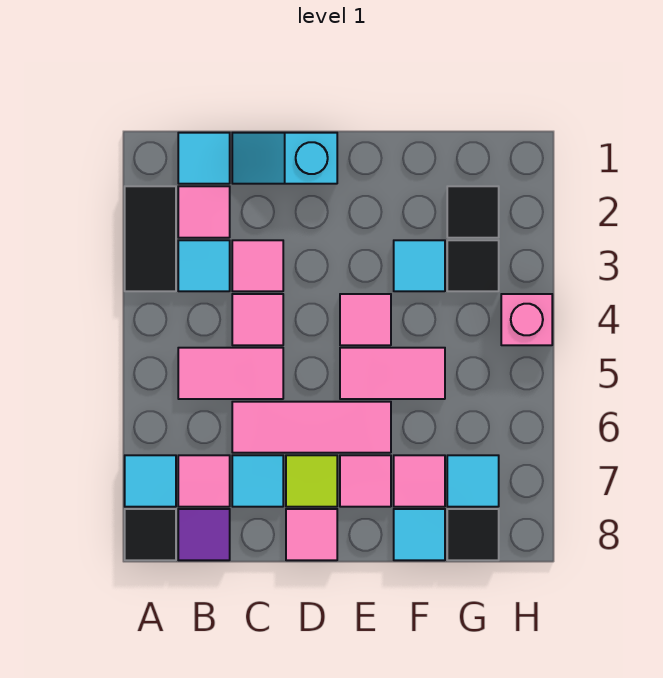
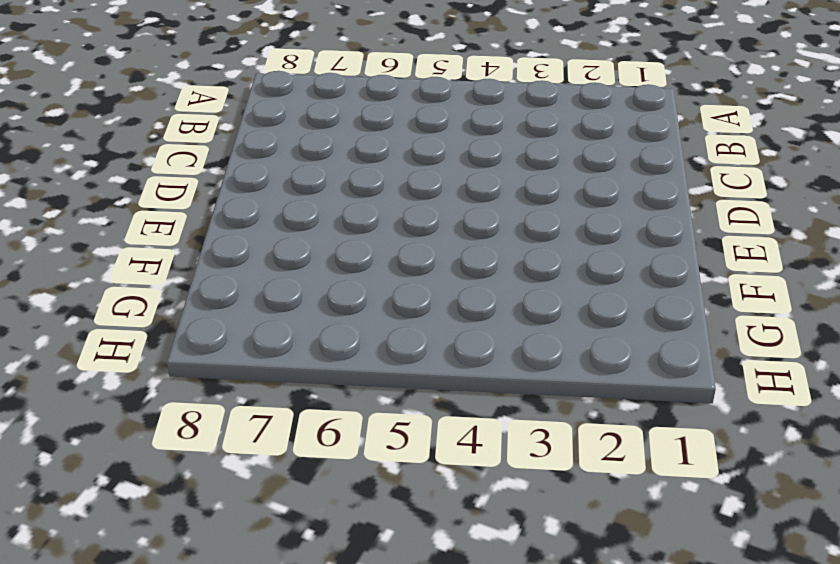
none -> black 1x2 tile [125,186,176,291]
none -> cyan 1x1 tile [125,455,176,507]
none -> black 1x1 tile [125,509,176,560]

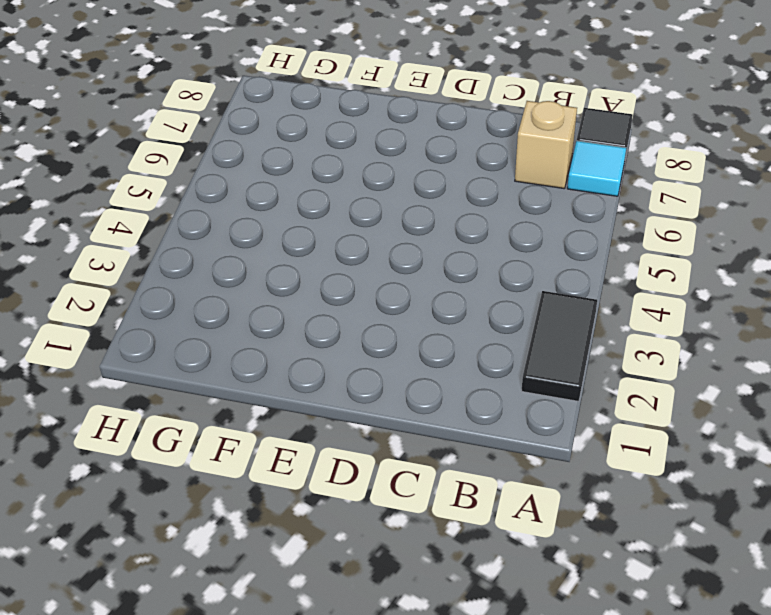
tan 1x1 brick [515,101,577,189] -> pink 1x1 tile [178,455,230,507]
none -> cyan 1x1 tile [178,133,230,184]
none -> pink 1x1 tile [178,186,230,238]
none -> cyan 1x1 tile [178,240,230,291]

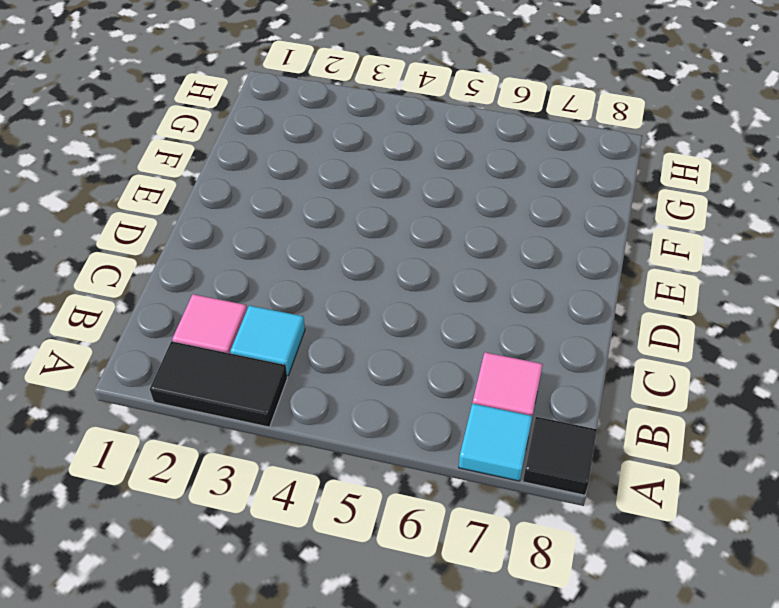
none -> cyan 1x1 tile [178,133,230,184]
none -> pink 1x2 tile [178,348,283,399]
none -> purple 1x1 tile [178,509,230,560]

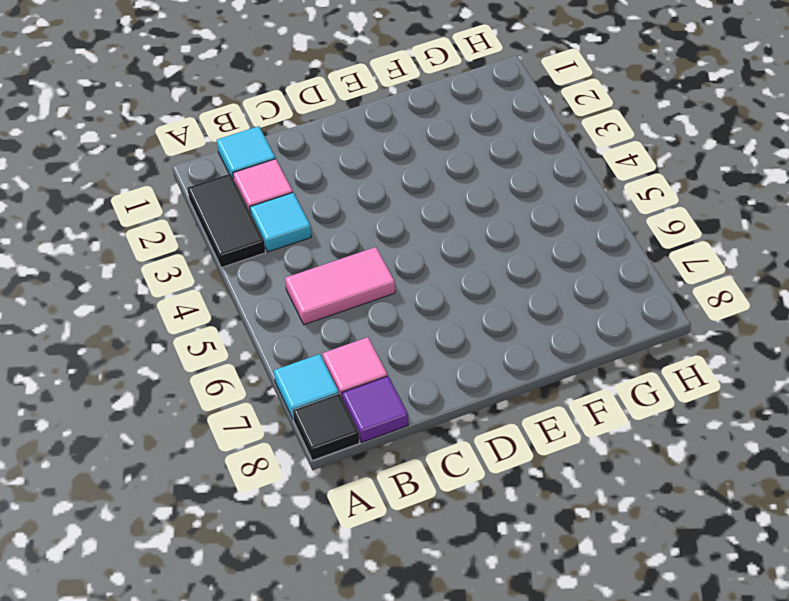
none -> cyan 1x2 slope [232,133,337,184]
none -> pink 1x1 tile [232,240,283,291]
none -> pink 1x1 tile [232,294,283,345]

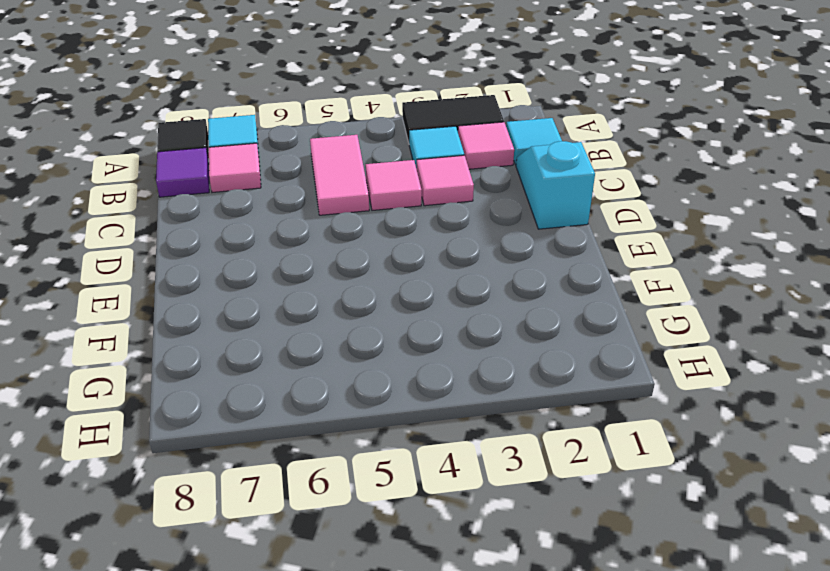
none -> pink 1x3 tile [232,402,391,453]
none -> cyan 1x1 tile [232,455,283,507]
none -> lime 1x1 tile [286,455,337,507]

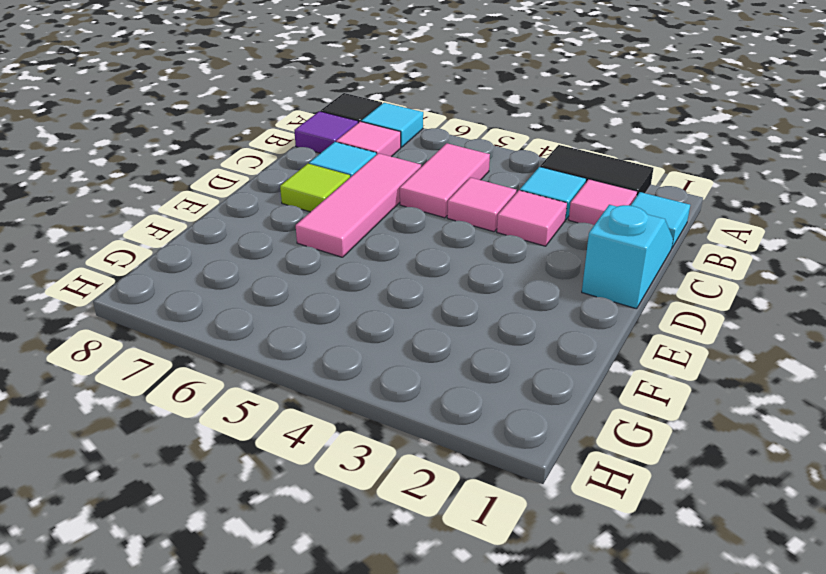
none -> pink 1x1 tile [286,509,337,560]
none -> pink 1x1 tile [340,294,391,345]
none -> pink 1x2 tile [340,348,445,399]

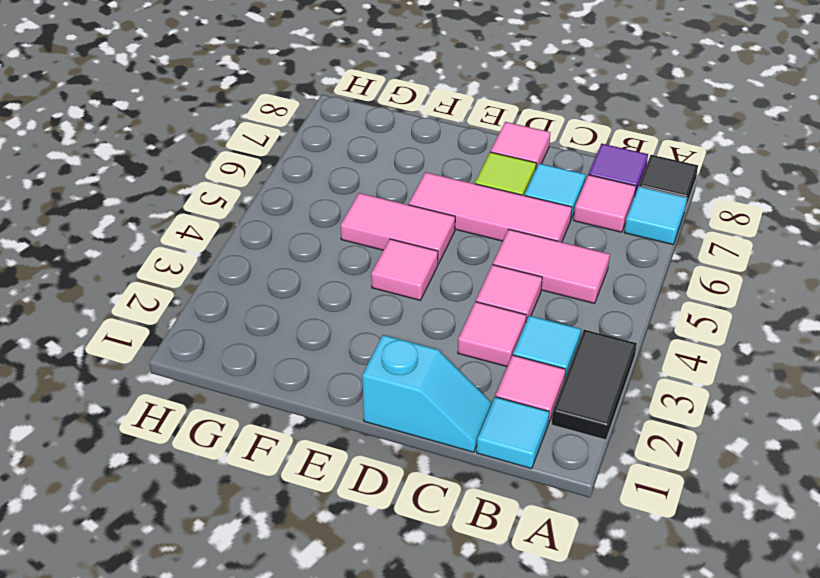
none -> pink 1x1 tile [340,455,391,507]
none -> cyan 1x1 tile [394,240,445,291]
none -> pink 1x1 tile [394,455,445,507]

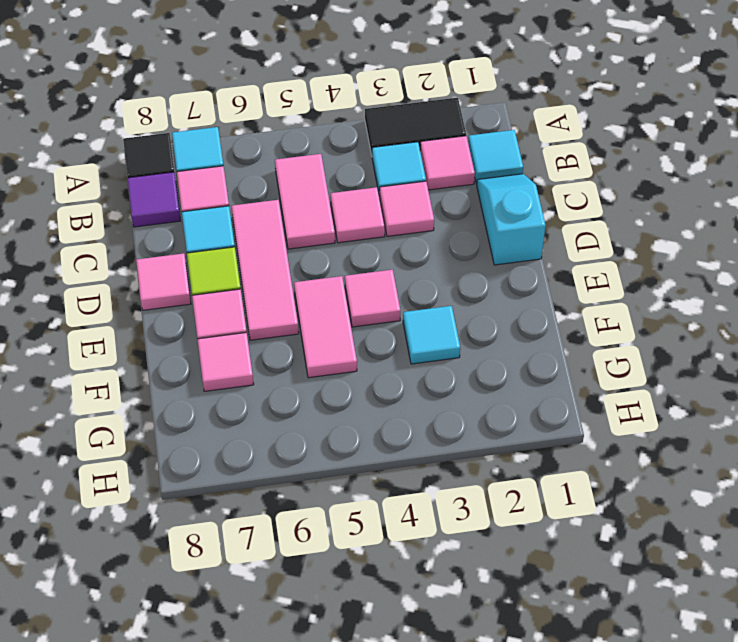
none -> cyan 1x1 tile [394,509,445,560]
none -> black 1x1 tile [447,186,499,238]
none -> black 1x1 tile [447,240,499,291]

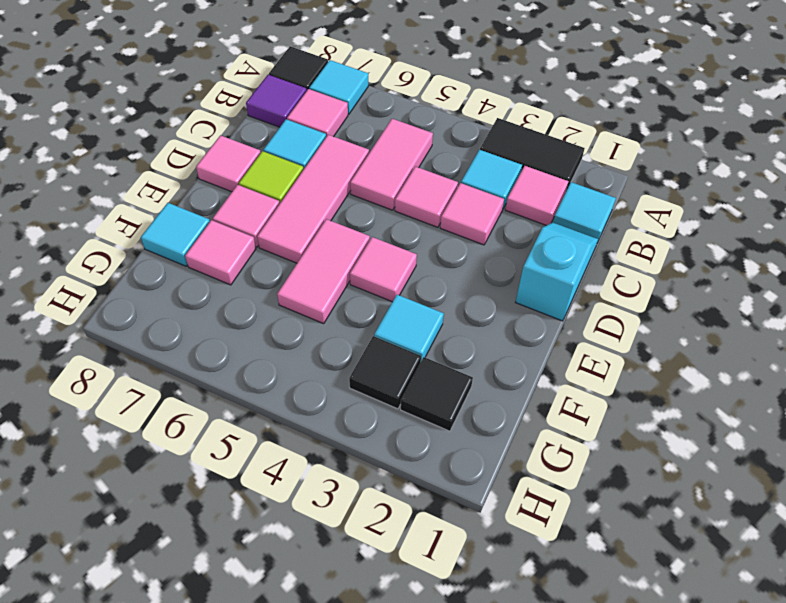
none -> cyan 1x1 tile [447,455,499,507]
none -> black 1x1 tile [447,509,499,560]
none -> pink 1x1 brick [501,294,552,345]

